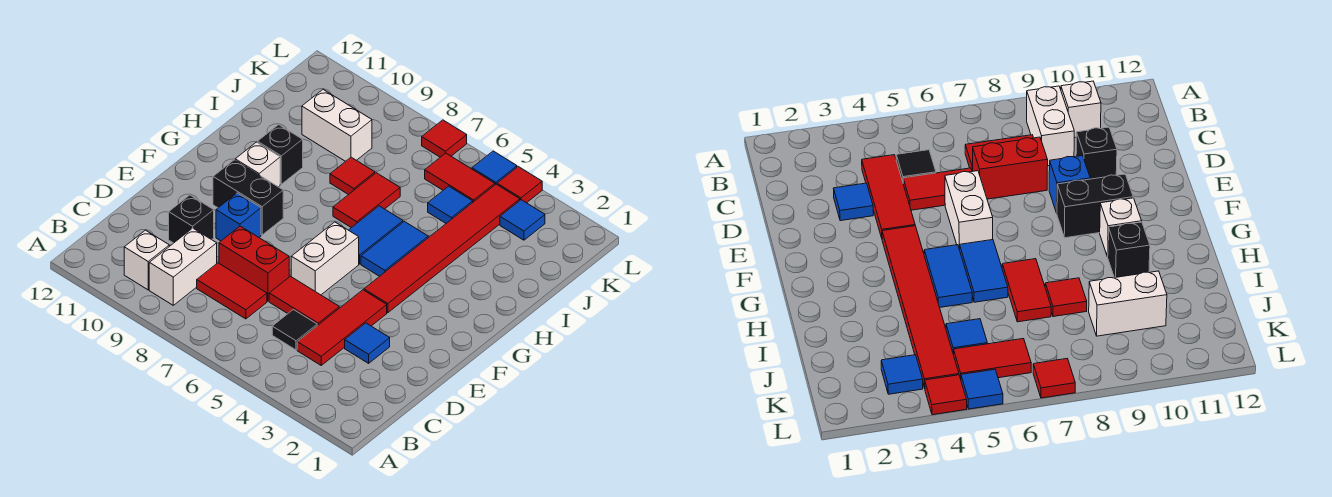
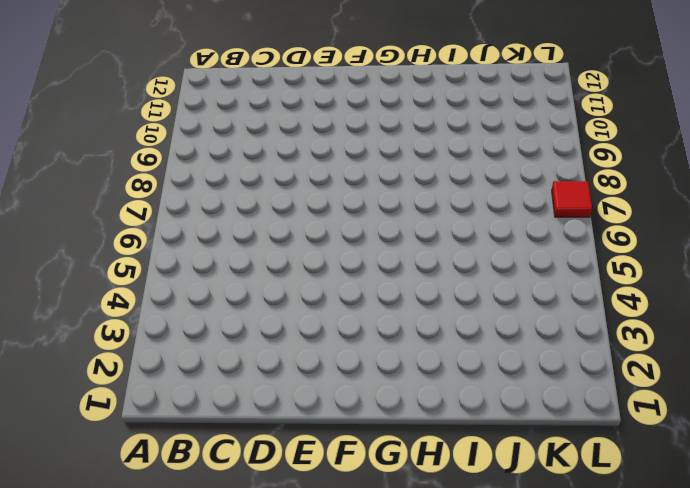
none -> white 1x2 brick [149,228,217,305]
none -> white 1x1 brick [124,230,169,290]
none -> red 1x3 tile [297,290,387,365]

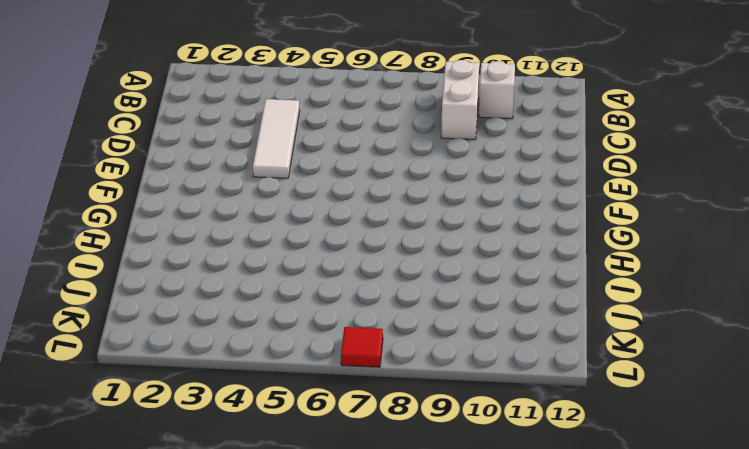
white 1x3 tile [253,99,300,178] -> red 1x3 tile [297,290,387,365]
none -> black 1x1 tile [272,310,317,350]
none -> red 1x2 tile [197,263,267,319]
none -> blue 1x1 tile [345,323,390,363]

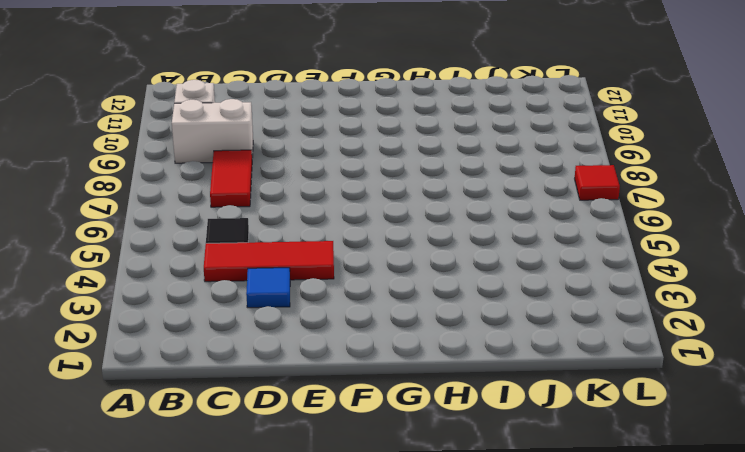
none -> red 1x2 tile [269,276,339,326]
none -> red 1x2 brick [219,226,289,301]
none -> black 1x1 brick [169,195,214,243]

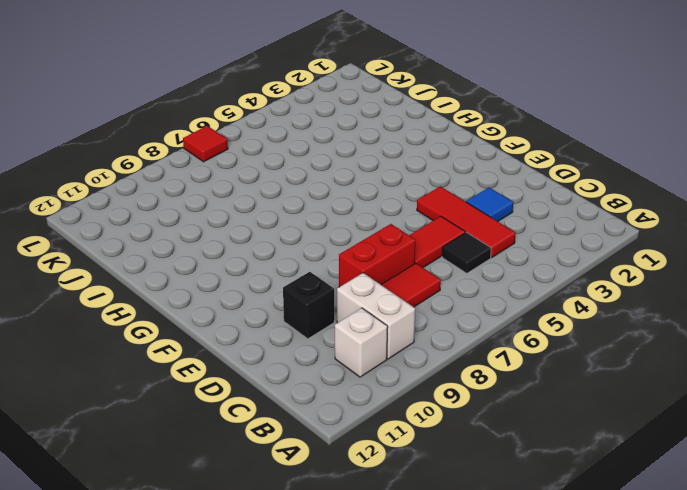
none -> white 1x2 brick [291,222,359,295]
none -> blue 1x1 brick [216,193,261,241]
none -> red 1x6 tile [364,184,520,313]

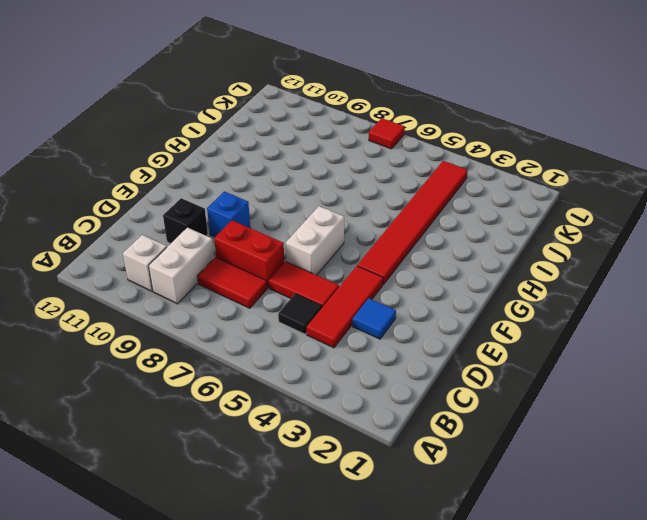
none -> black 1x2 brick [213,160,283,235]
none -> blue 1x2 tile [361,221,428,276]
none -> blue 1x2 tile [349,206,403,264]

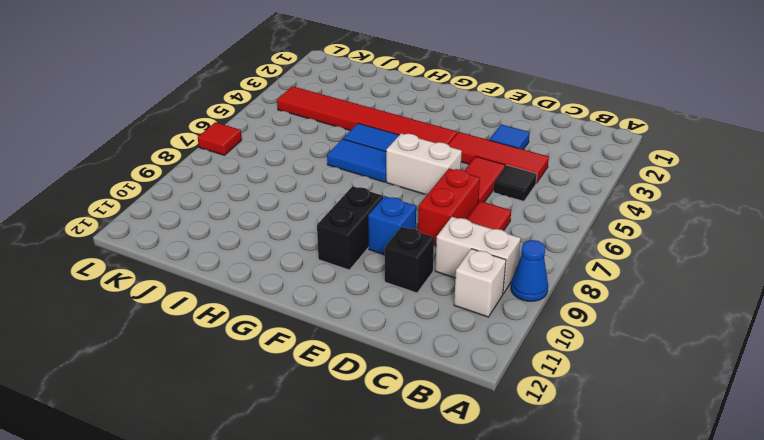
blue 1x1 cone [511,240,548,301] -> none
none -> white 1x1 brick [235,142,280,187]
none -> red 1x2 tile [333,173,400,228]
none -> black 1x1 brick [257,125,303,184]

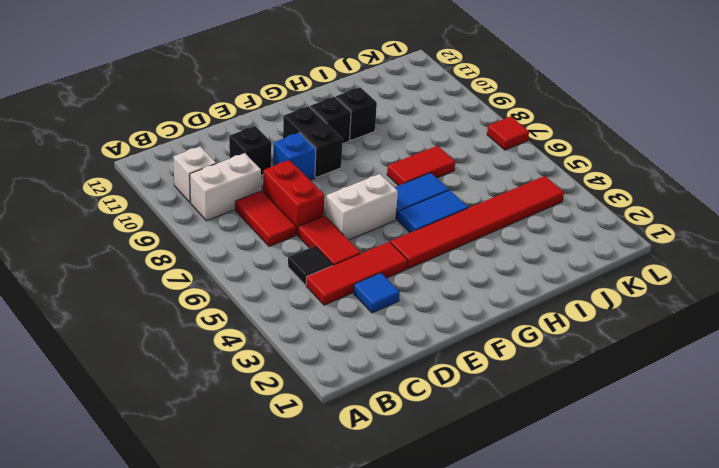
black 1x1 brick [310,97,351,144] -> white 1x1 brick [235,142,280,187]
none -> red 1x1 tile [330,157,375,195]
none -> blue 1x1 tile [428,186,473,223]
none -> white 1x2 brick [302,90,372,161]

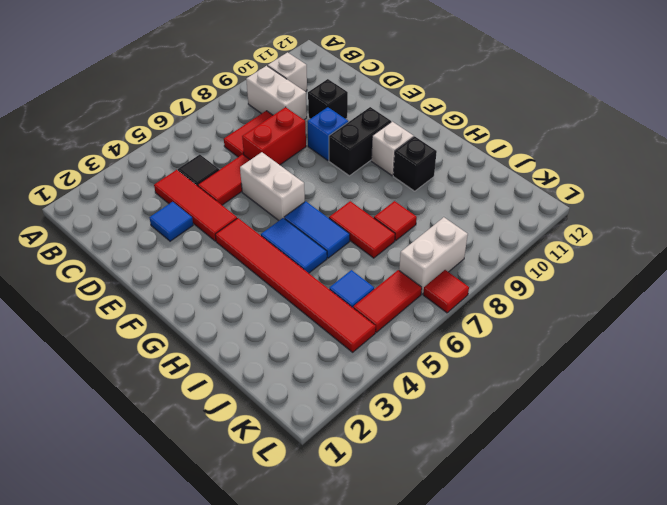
white 1x2 brick [399,217,468,294] -> white 1x2 brick moved to [302,90,372,161]
none -> blue 1x1 tile [500,200,545,240]
none -> red 1x1 tile [497,167,542,203]
none -> blue 1x1 tile [472,151,517,185]

